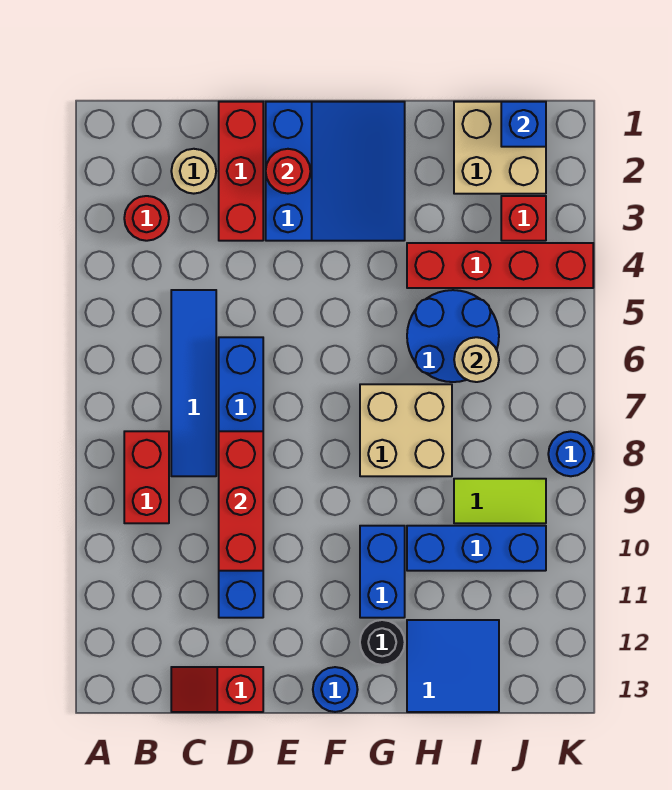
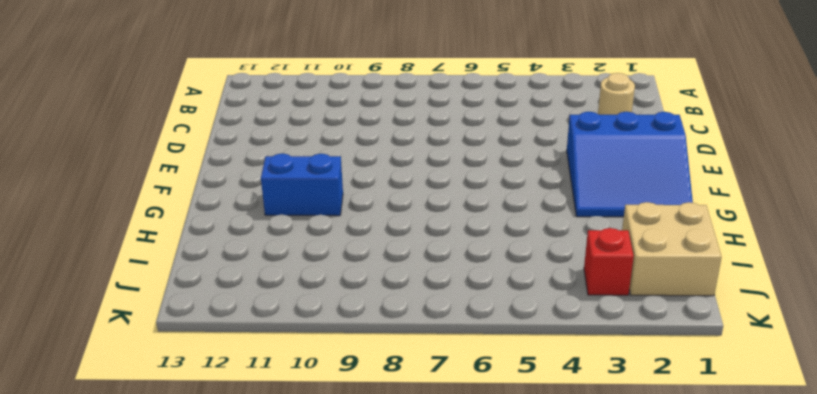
none -> red 1x1 round brick [124,196,169,241]
none -> red 1x2 brick [124,431,169,523]
none -> blue 1x4 tile [171,290,216,476]

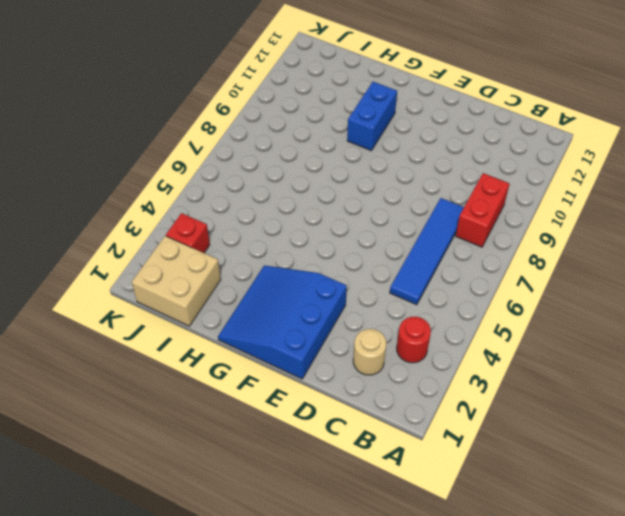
none -> red 1x2 slope [171,667,263,712]
none -> red 1x3 brick [219,102,263,241]
none -> blue 1x6 brick [219,337,263,618]

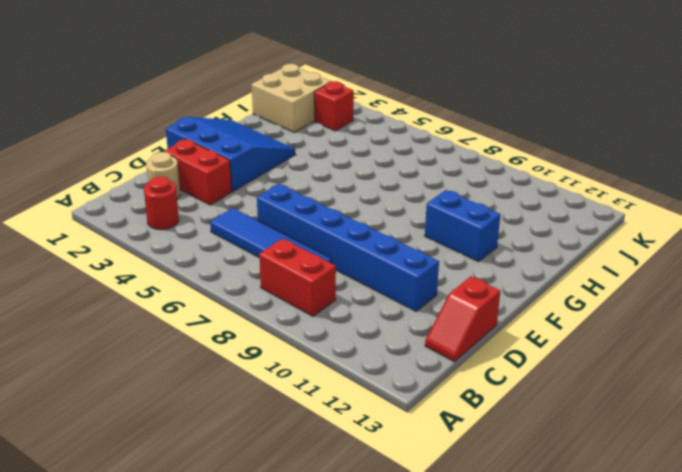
red 1x2 brick [164,139,232,205] -> red 1x3 brick [219,102,263,241]
none -> blue 1x1 round brick [313,667,358,712]
none -> tan 2x2 brick [360,384,452,476]
none -> black 1x1 round brick [360,620,405,665]

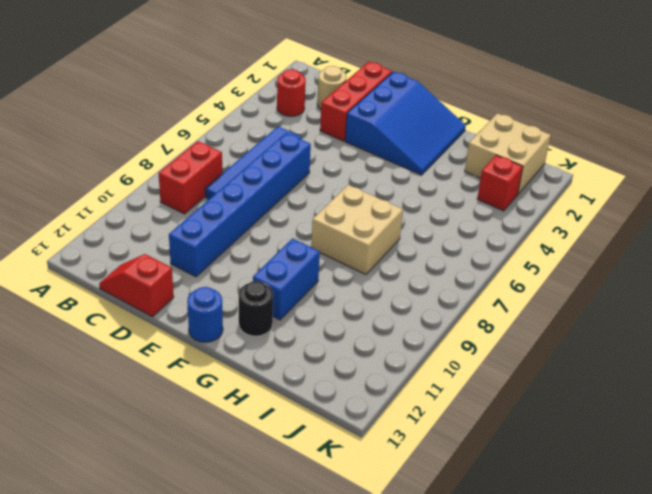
none -> red 1x4 brick [407,243,593,288]
none -> blue 2x2 round brick [407,290,499,382]
none -> blue 1x3 brick [407,526,546,571]

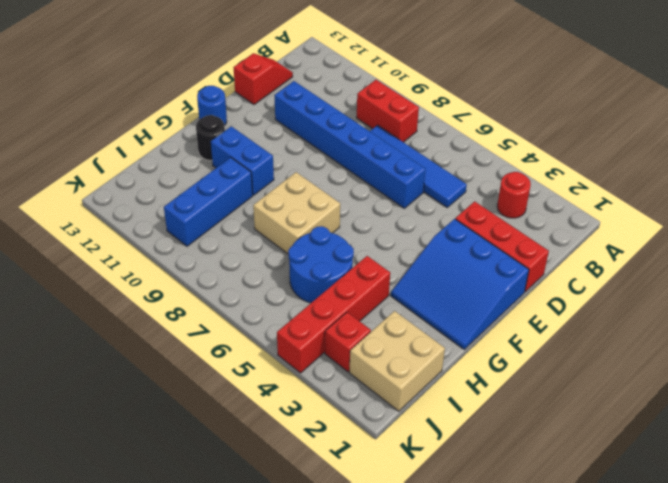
none -> tan 1x1 round brick [171,149,216,194]
none -> blue 2x2 tile [407,620,499,712]
none -> lime 1x2 tile [454,479,546,523]

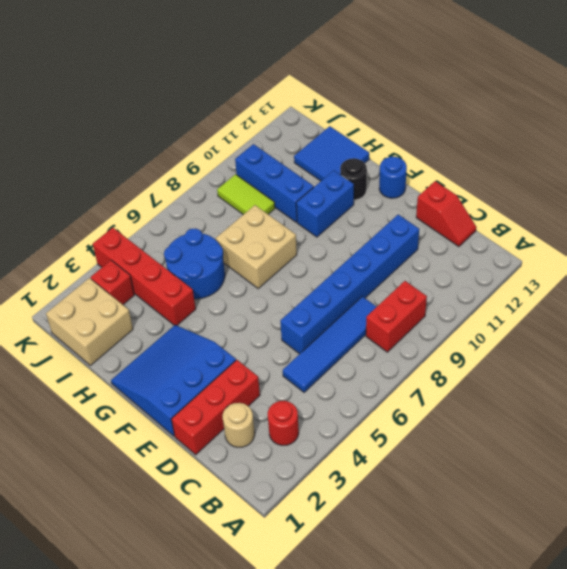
none -> blue 1x1 round brick [548,432,593,476]
none -> red 1x3 brick [219,431,263,571]
none -> red 1x1 round brick [266,149,310,194]

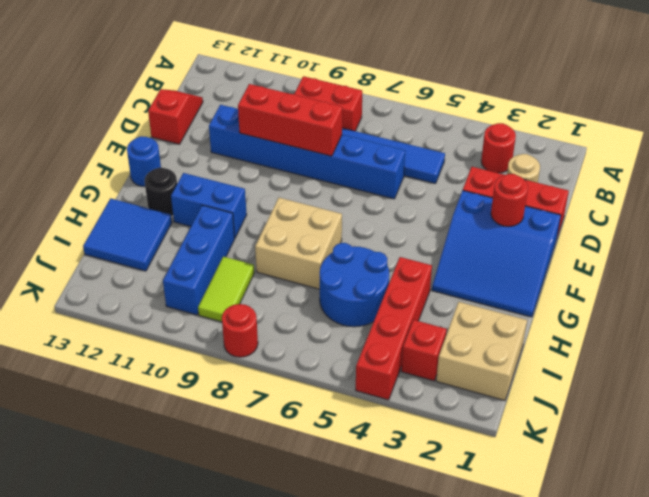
red 1x1 round brick [222,304,258,357] -> blue 1x1 round brick [548,432,593,476]
none -> tan 1x1 round brick [454,337,499,382]
none -> blue 1x1 brick [501,102,546,147]

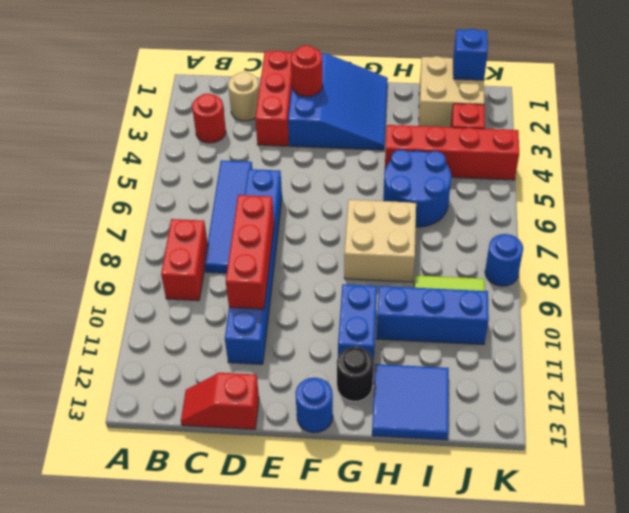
none -> tan 1x1 round brick [454,337,499,382]

